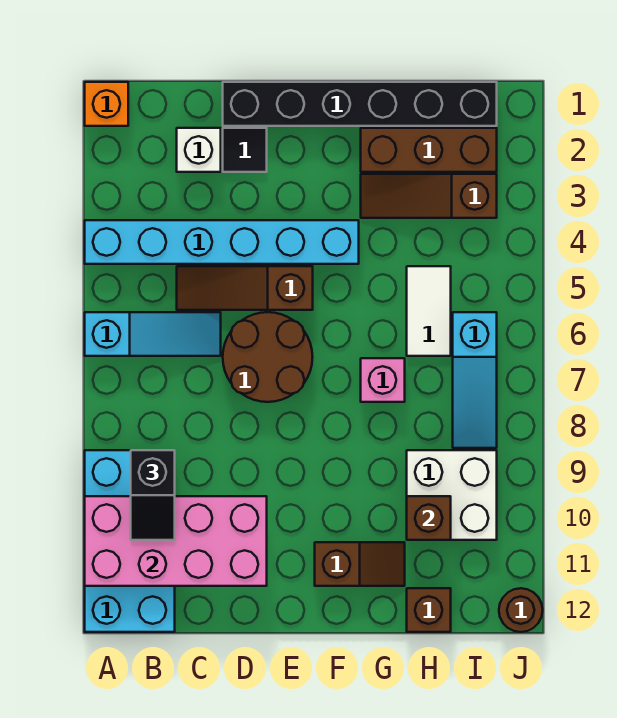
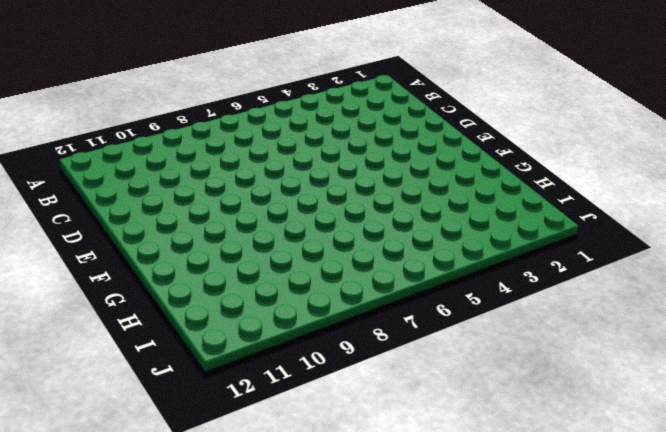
none -> orange 1x1 brick [85,82,128,126]
none -> cyan 1x6 brick [85,220,359,264]
none -> cyan 1x3 slope [85,312,221,356]

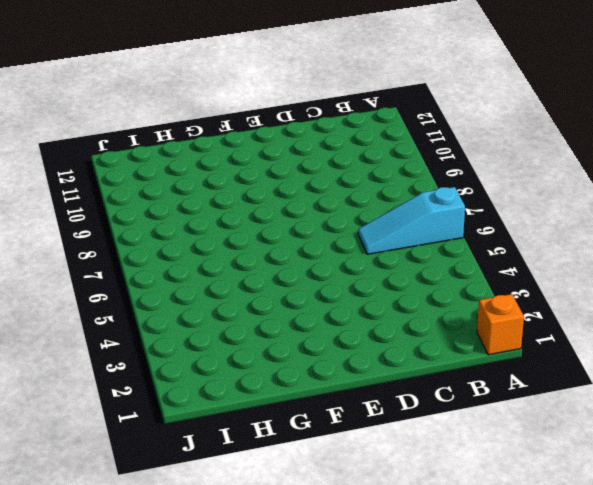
none -> cyan 1x6 brick [85,220,359,264]
none -> cyan 2x4 brick [85,450,175,632]
none -> white 1x1 brick [177,128,221,172]

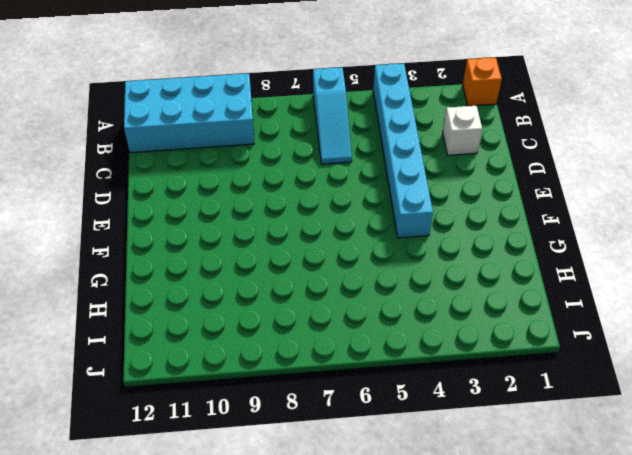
none -> brown 1x3 slope [177,266,313,310]
none -> black 1x6 brick [223,82,497,126]
none -> black 1x1 tile [223,128,267,172]

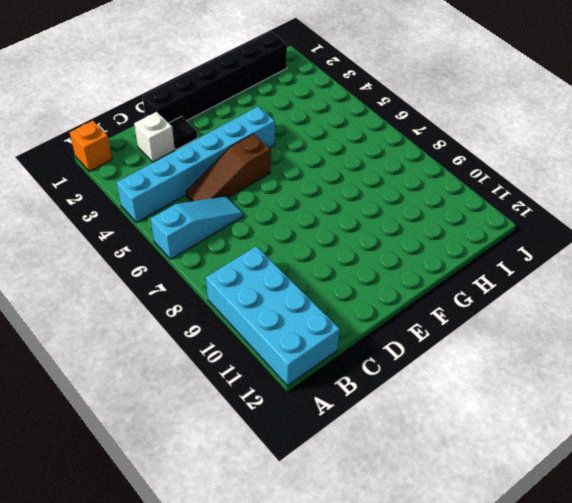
none -> brown 2x2 round brick [223,312,313,402]
none -> brown 1x2 slope [315,542,405,586]
none -> brown 1x3 brick [361,128,497,172]

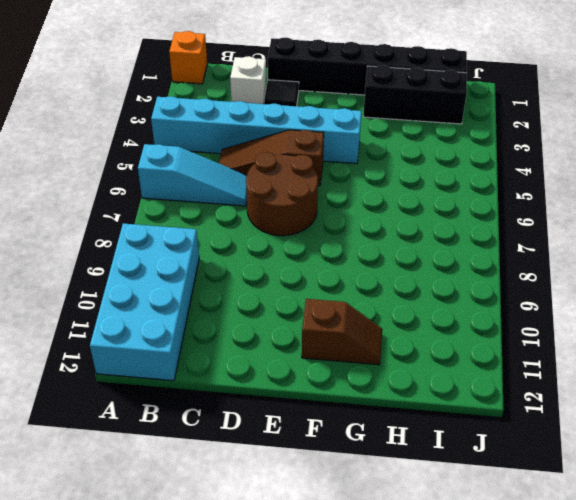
black 1x3 brick [363,65,467,124] -> brown 1x3 brick [361,128,497,172]
none -> brown 1x3 slope [361,174,497,218]
none -> pink 1x1 brick [361,358,405,402]
none -> white 1x2 tile [407,266,451,356]

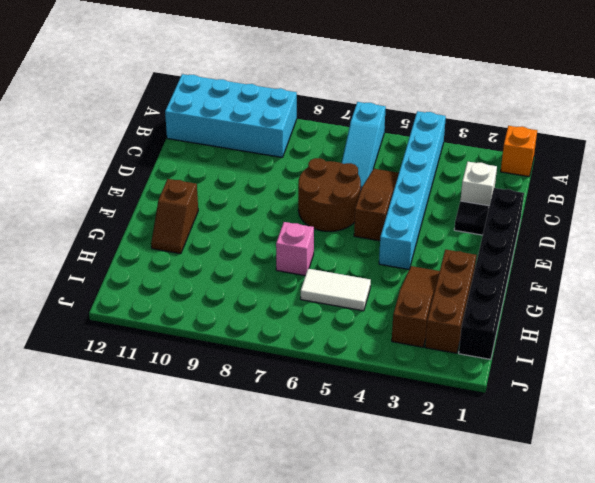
none -> white 2x2 brick [407,450,497,540]
none -> brown 1x1 brick [407,588,451,632]
none -> cyan 1x3 slope [453,312,497,448]

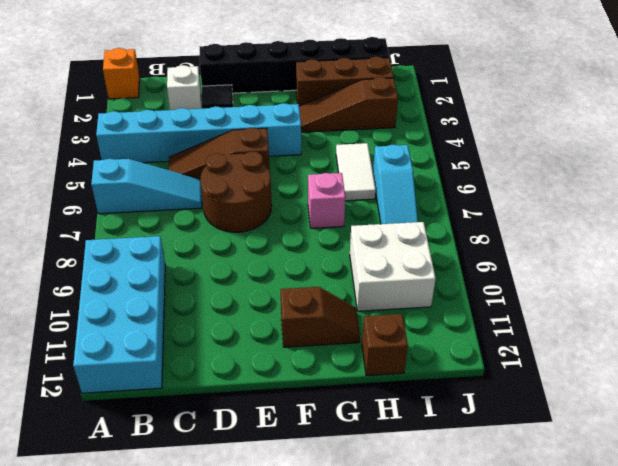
none -> brown 1x1 round brick [499,588,543,632]
none -> pink 2x4 brick [85,496,267,586]
none -> brown 1x1 brick [407,496,451,540]

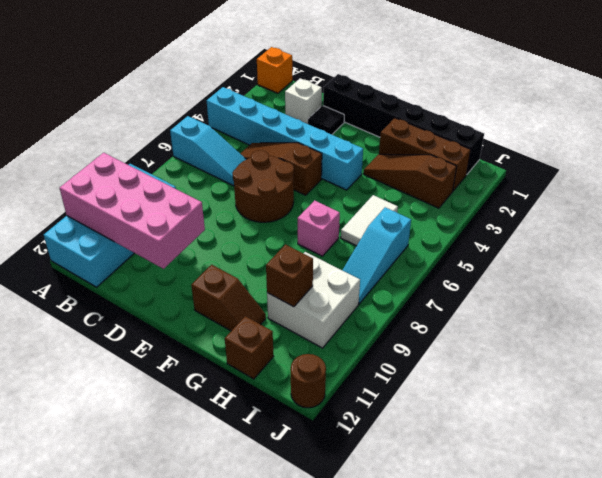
none -> black 1x2 slope [131,450,175,540]

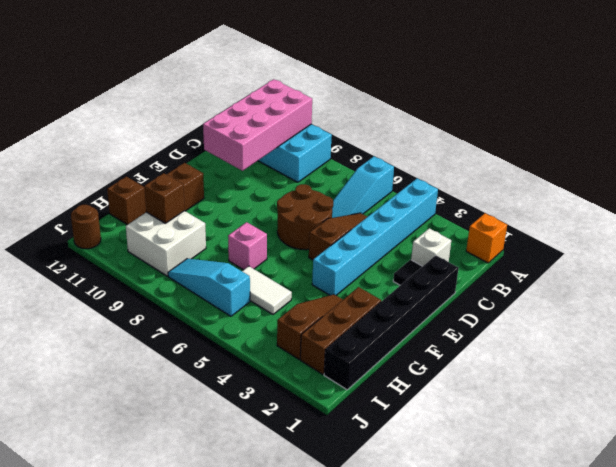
none -> black 1x2 slope [131,450,175,540]

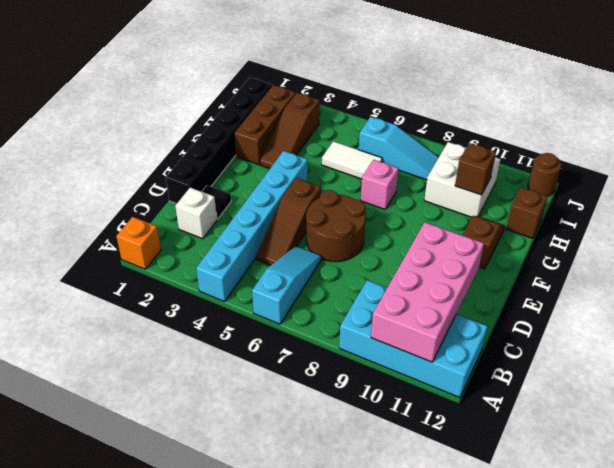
none -> black 1x2 slope [131,450,175,540]

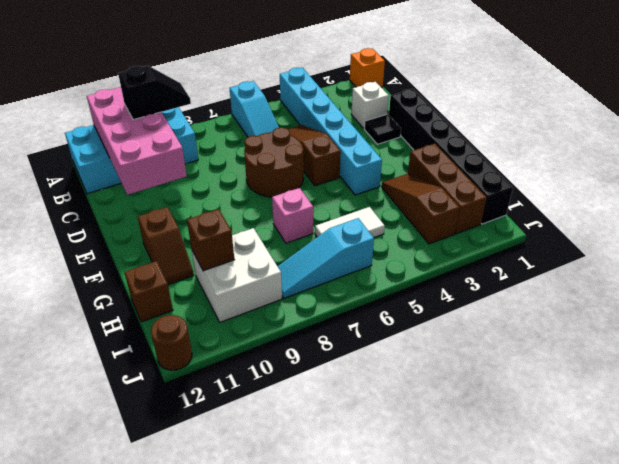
black 1x2 slope [118,65,191,120] -> black 1x2 slope turned to [131,450,175,540]

